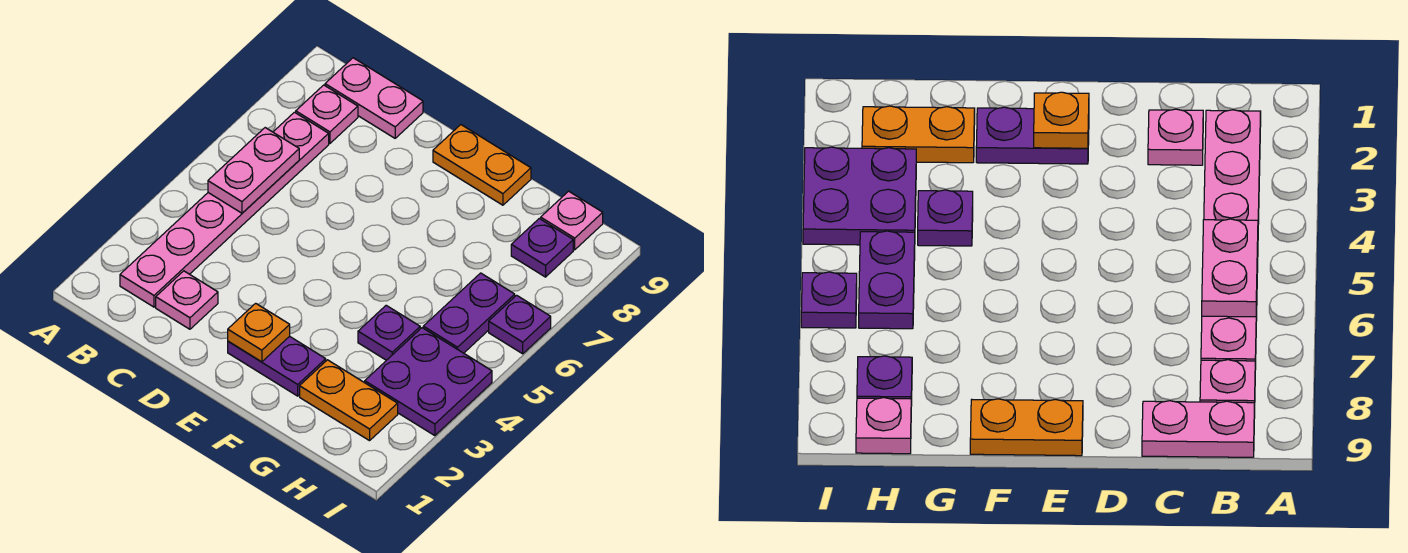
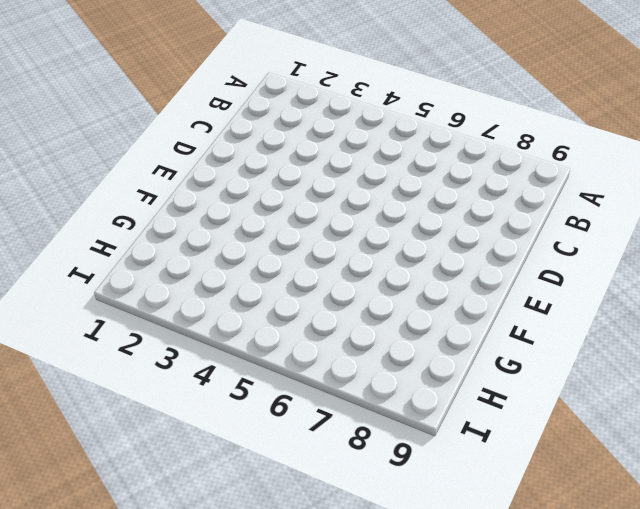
none -> pink 1x6 plate [120,112,329,307]
none -> pink 1x1 plate [296,85,358,143]
none -> pink 1x2 plate [325,58,423,138]

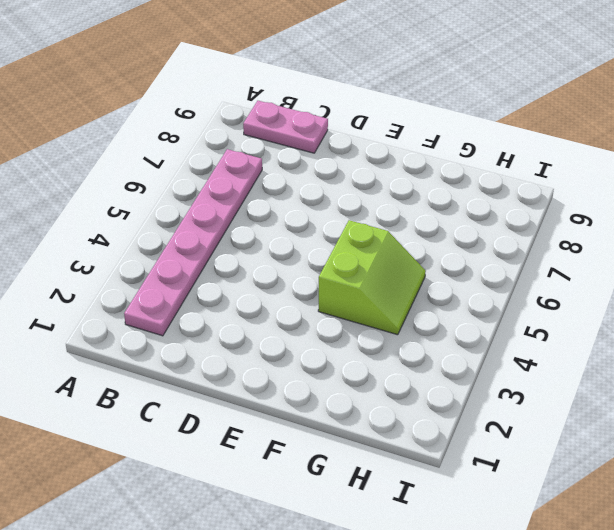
lime 2x2 slope [318,220,426,335] -> purple 1x1 plate [358,305,420,360]
none -> pink 1x1 plate [296,85,358,143]
none -> pink 1x1 plate [156,271,218,329]
none -> purple 1x2 plate [228,336,326,396]

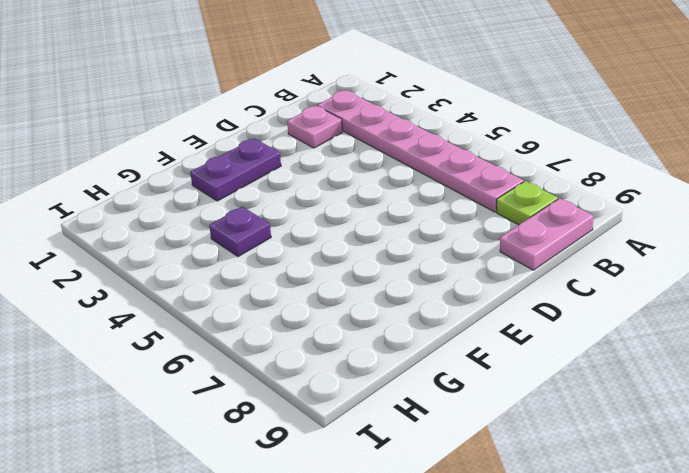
lime 1x1 plate [497,181,558,225] -> pink 1x1 plate [296,85,358,143]
none -> orange 1x2 plate [433,125,531,205]
none -> orange 1x2 plate [300,360,398,441]
none -> purple 2x2 plate [365,328,492,436]

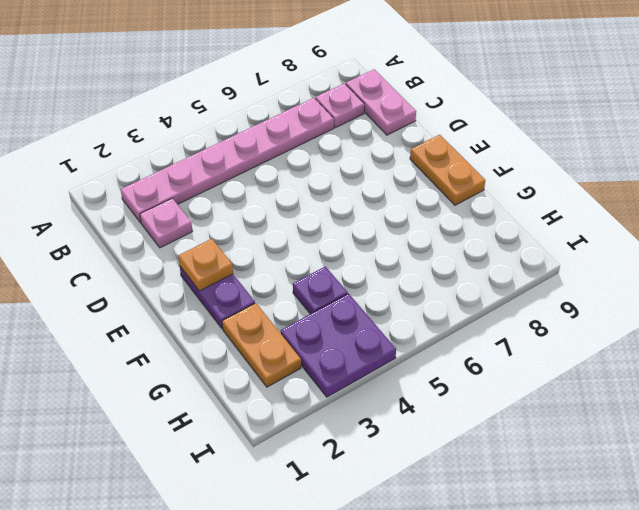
none -> purple 1x2 plate [423,273,515,353]
none -> purple 1x1 plate [511,219,573,277]
none -> pink 1x1 plate [541,191,603,250]

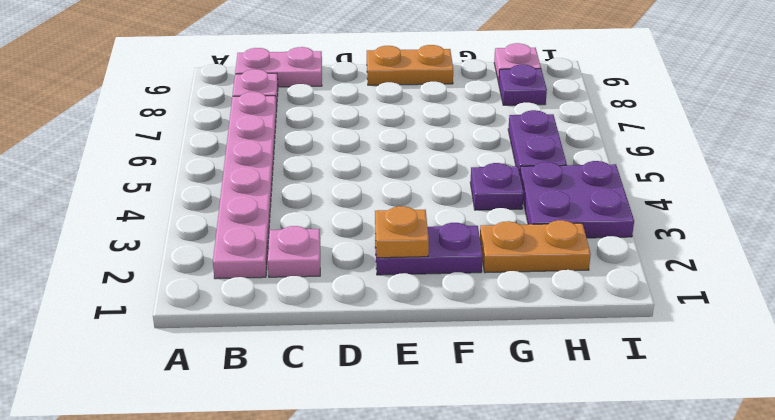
none -> purple 1x1 plate [489,295,551,354]
none -> pink 1x2 plate [208,128,299,213]

